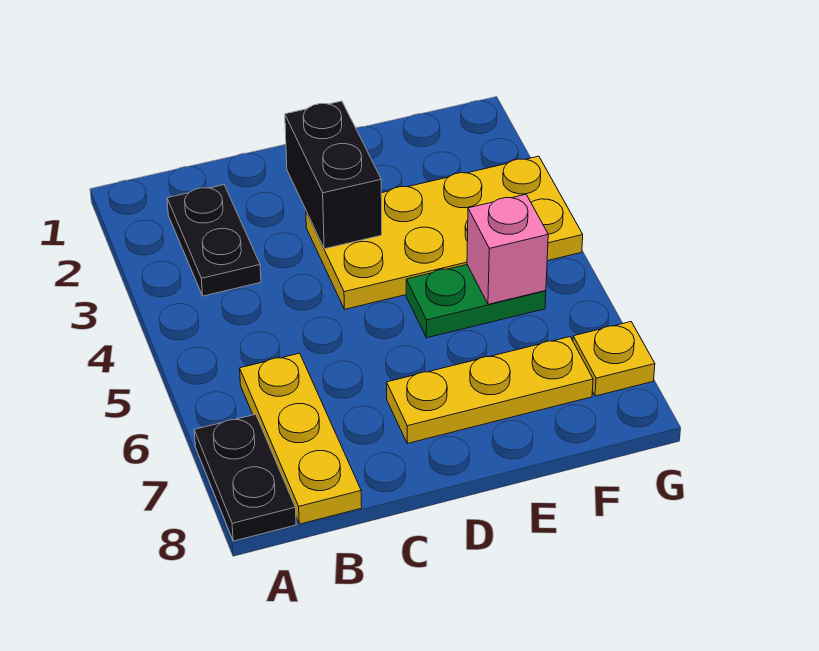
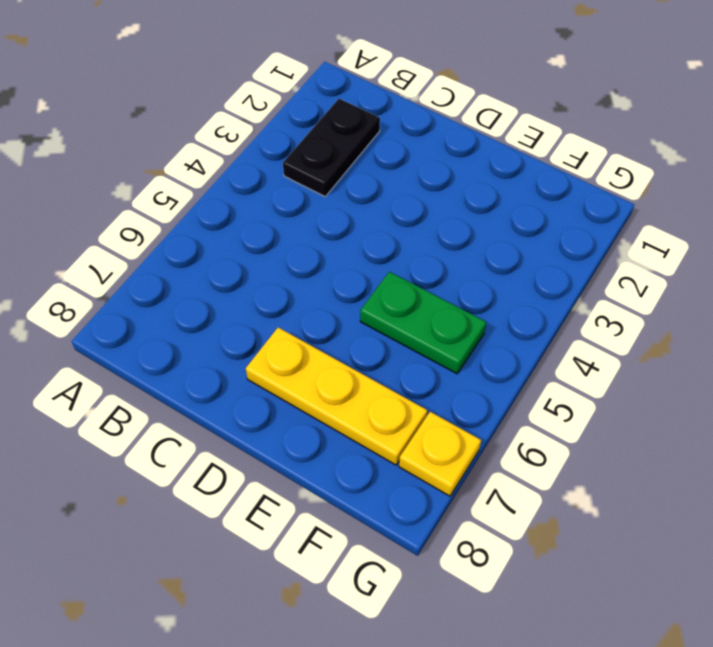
none -> black 1x2 plate [194,414,296,541]
none -> yellow 1x3 plate [240,353,362,524]

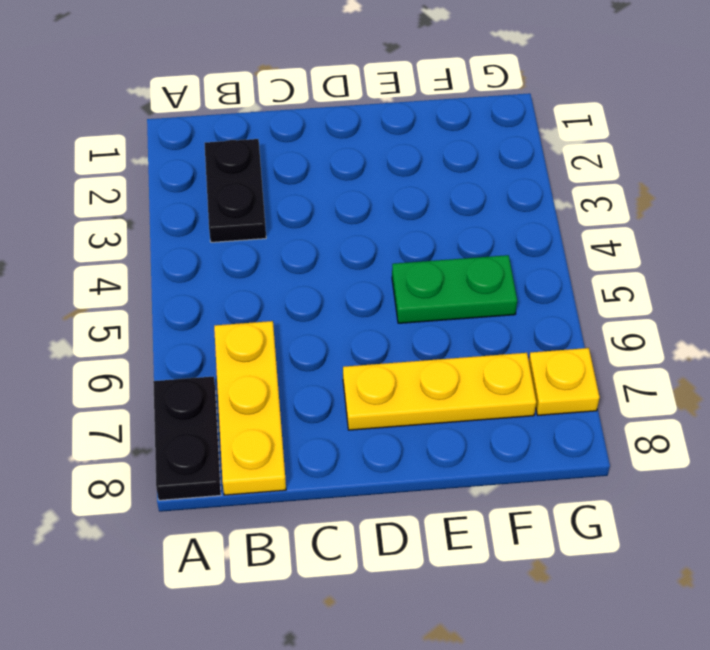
none -> yellow 2x4 plate [306,156,583,309]
none -> black 1x2 brick [285,101,382,249]

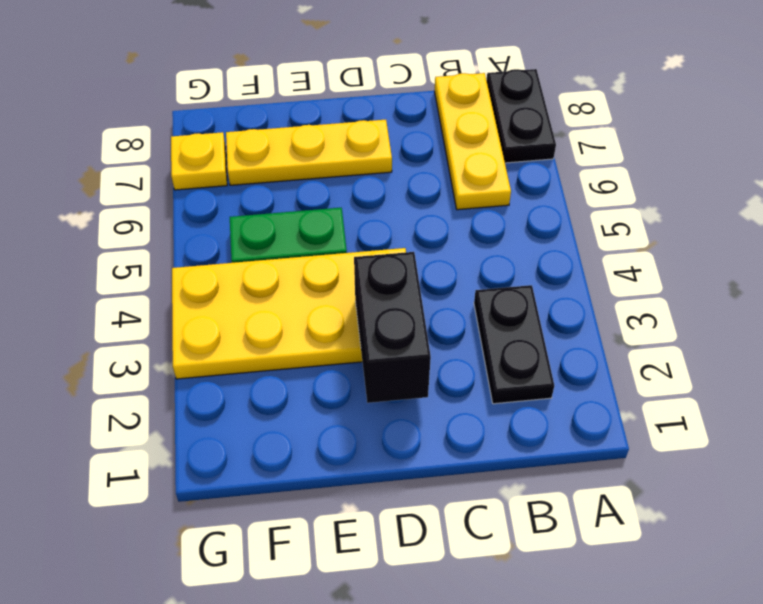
none -> pink 1x1 brick [467,194,548,304]

